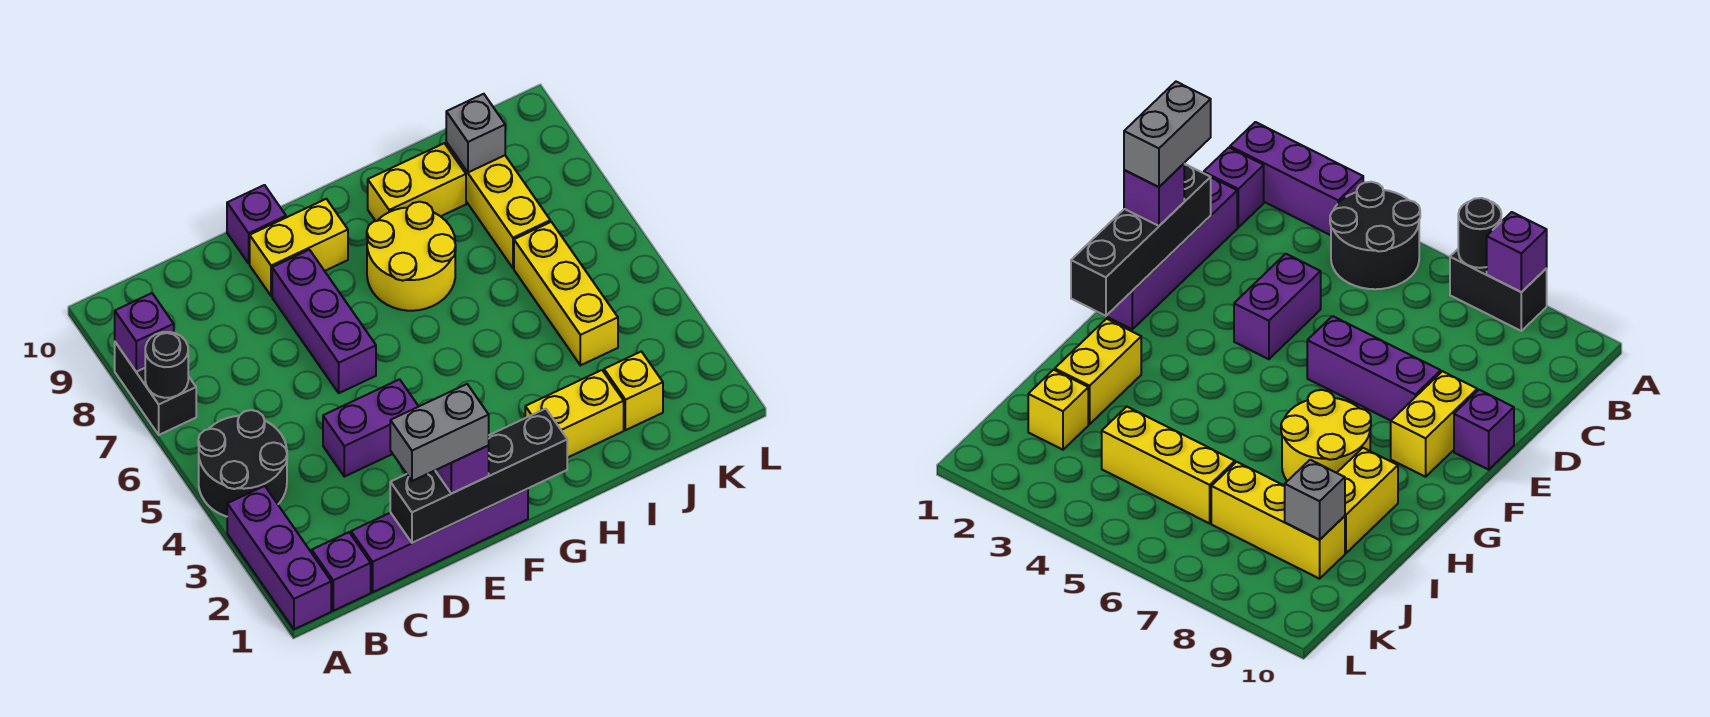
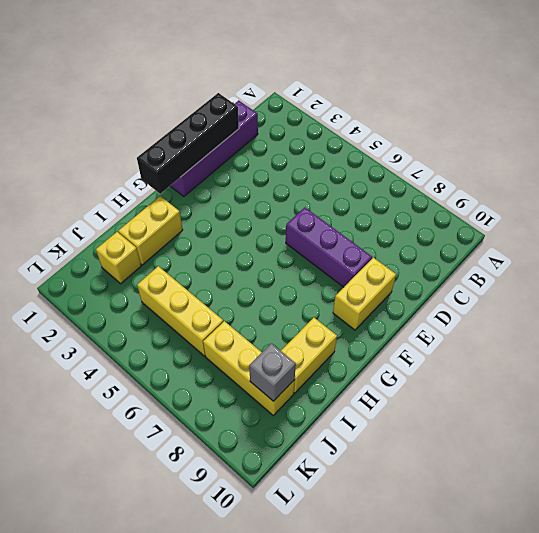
none -> purple 1x3 brick [227,486,331,629]
none -> black 2x2 round brick [198,410,287,517]
none -> black 1x2 brick [115,342,196,435]

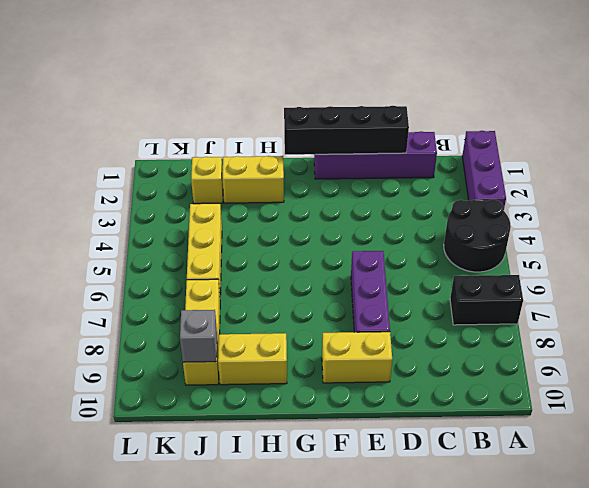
black 1x2 brick [450,275,523,325] -> black 1x2 brick turned to [115,342,196,435]
none -> purple 1x1 brick [312,532,371,611]
none -> purple 1x2 brick [323,379,419,477]
none -> purple 1x1 brick [227,185,286,263]

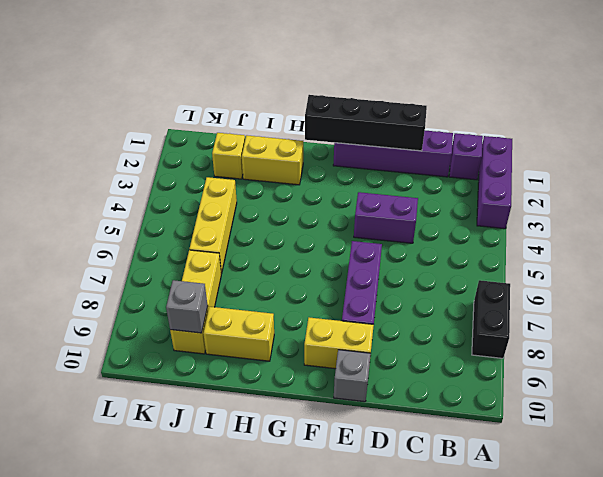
grey 1x1 brick [334,350,371,402] -> purple 1x1 brick [227,185,286,263]
none -> black 2x2 round brick [198,410,287,517]
none -> yellow 2x2 round brick [367,202,456,311]
none -> black 1x1 round brick [145,332,188,398]

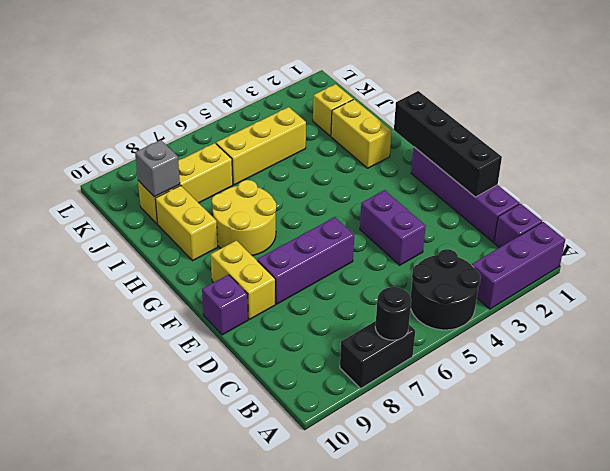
none -> purple 1x1 brick [115,293,174,372]
none -> purple 1x1 brick [435,446,489,494]
none -> grey 1x2 brick [390,384,489,481]

